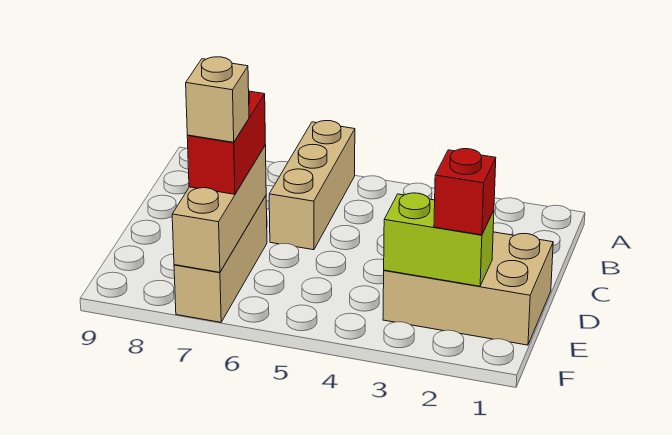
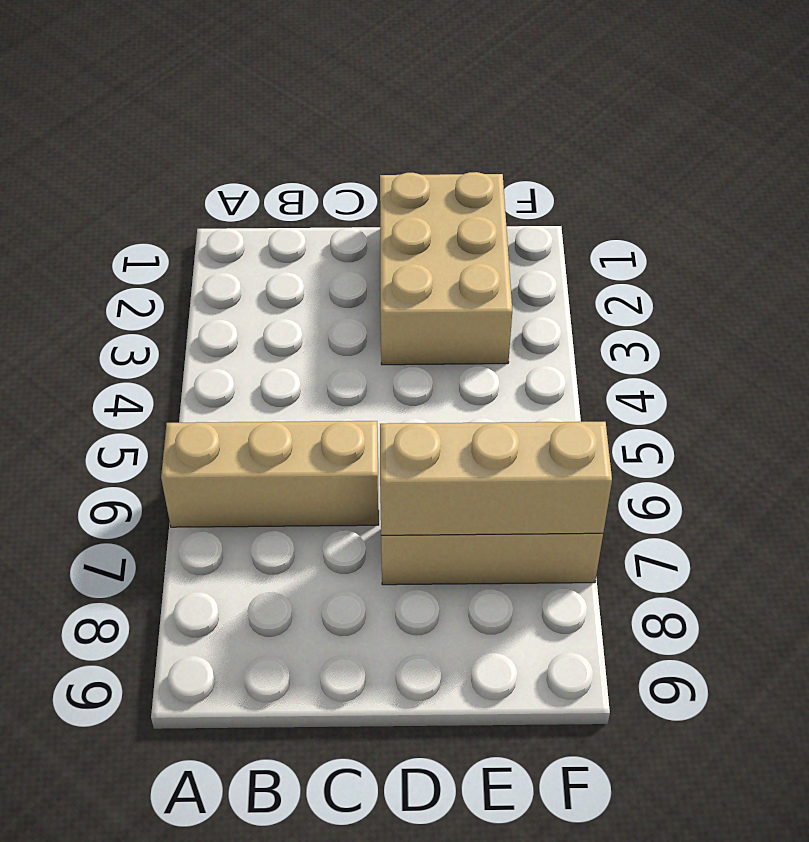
none -> lime 1x2 brick [384,193,494,286]
none -> red 1x2 brick [187,91,265,194]

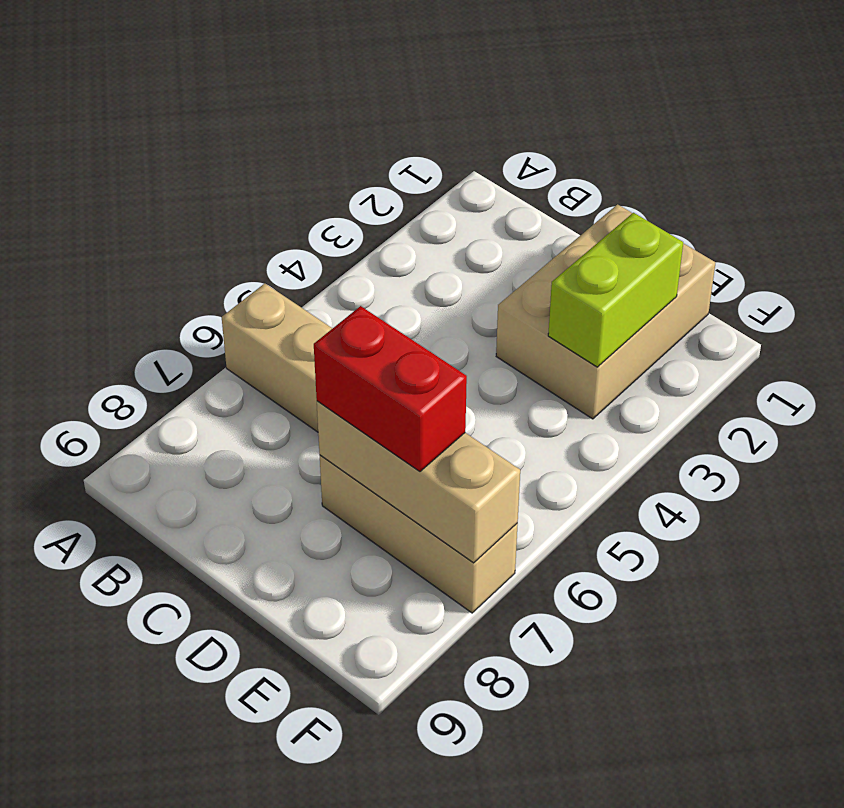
none -> red 1x1 brick [434,149,496,235]
none -> tan 1x1 brick [186,57,249,142]

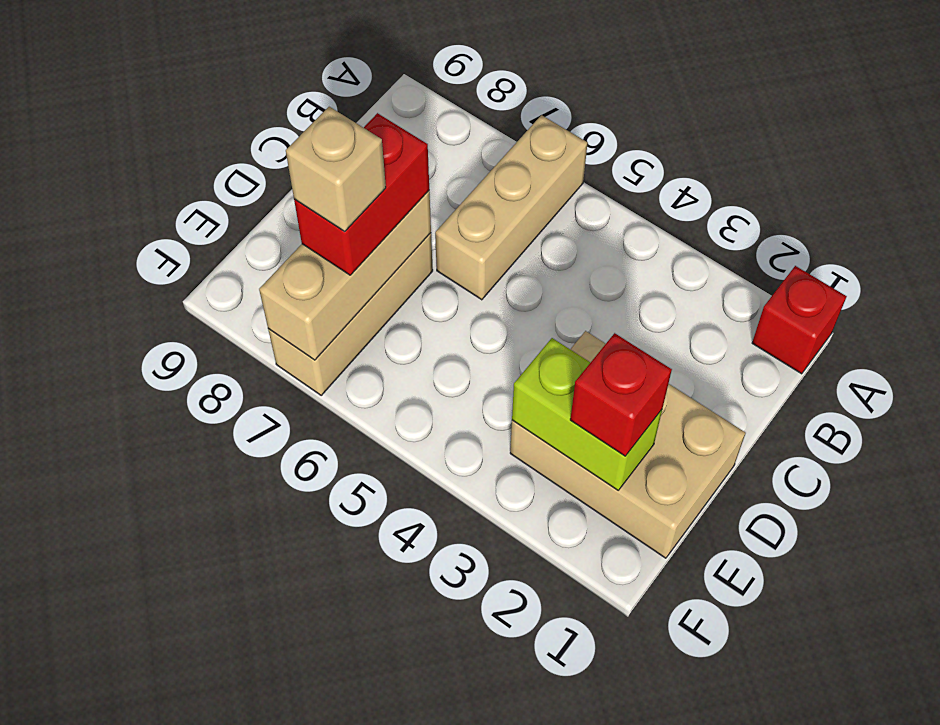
red 1x1 brick [752,266,847,374] -> none

